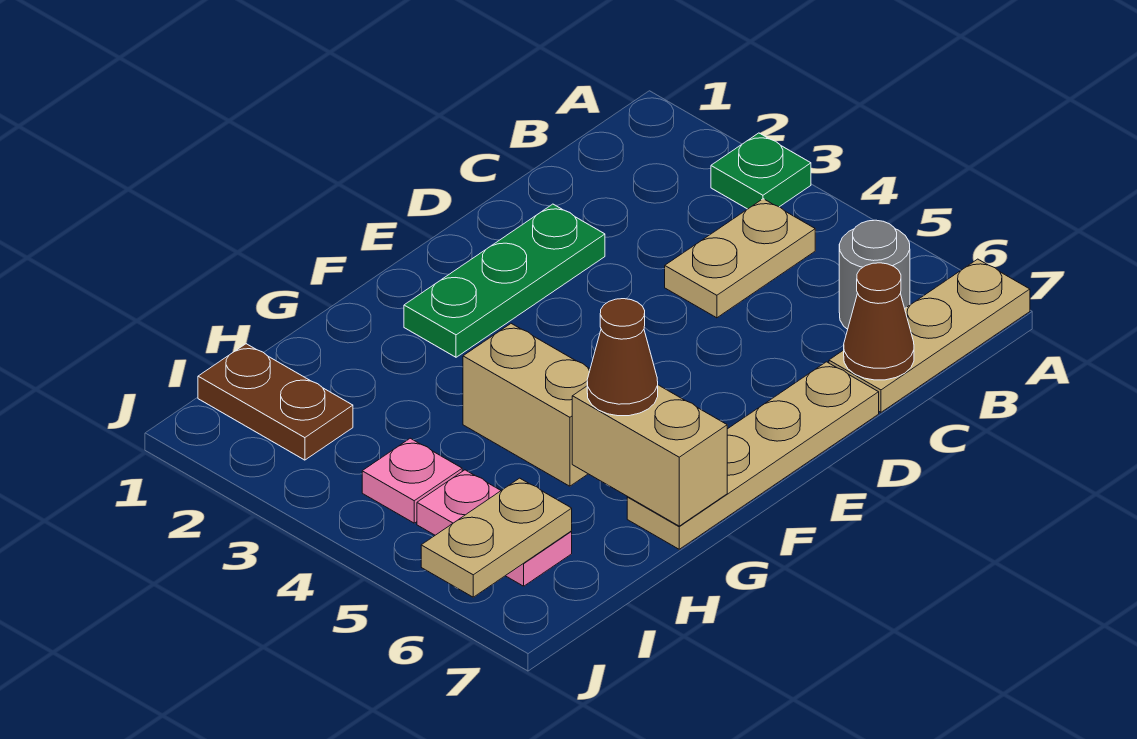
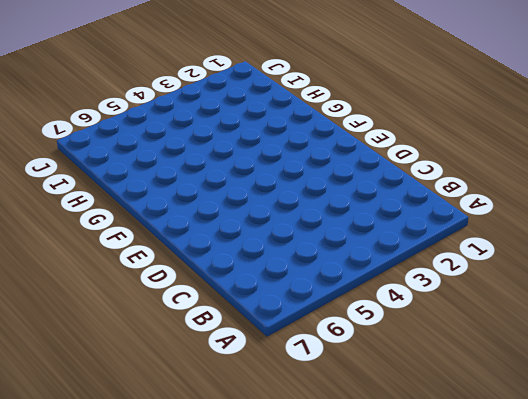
none -> green 1x1 plate [711,133,811,209]
none -> tan 1x3 plate [829,259,1030,412]
none -> tan 1x2 plate [665,199,815,318]

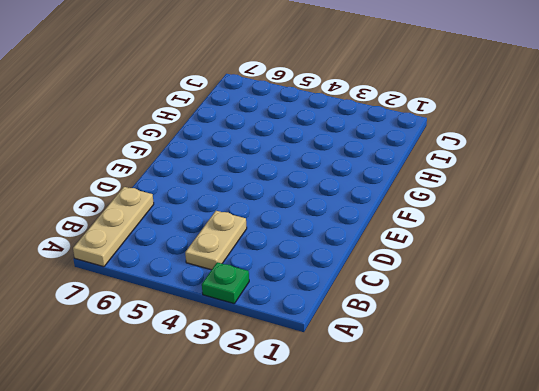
none -> grey 1x1 round brick [839,220,910,329]
none -> green 1x3 plate [404,204,605,357]
none -> tan 1x4 plate [627,362,879,549]

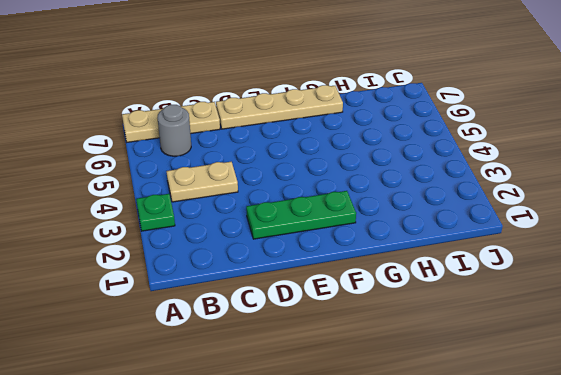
none -> tan 1x2 brick [463,324,590,486]
none -> brown 1x2 plate [198,344,353,460]
none -> pink 1x1 plate [362,438,462,523]

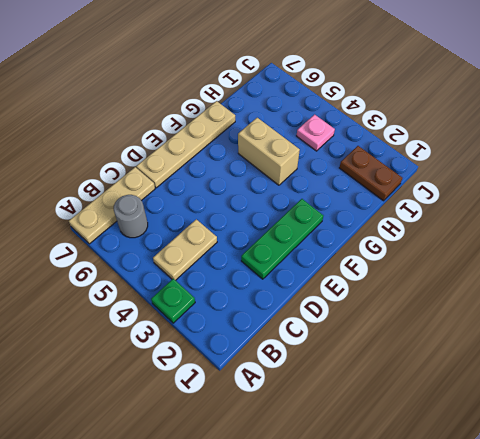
none -> pink 1x2 plate [417,470,572,586]
none -> brown 1x1 cone [844,263,914,380]
none -> tan 1x2 brick [572,385,727,526]

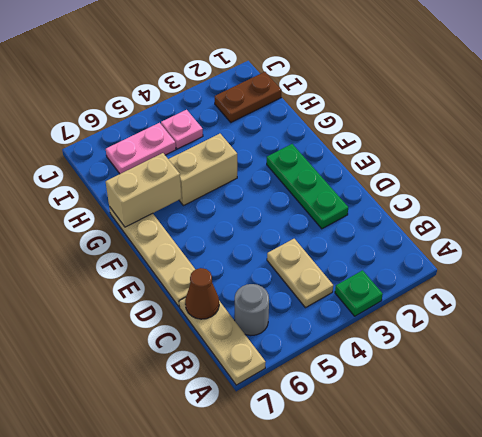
none -> tan 1x2 plate [421,478,572,597]
none -> brown 1x1 cone [587,299,658,416]

